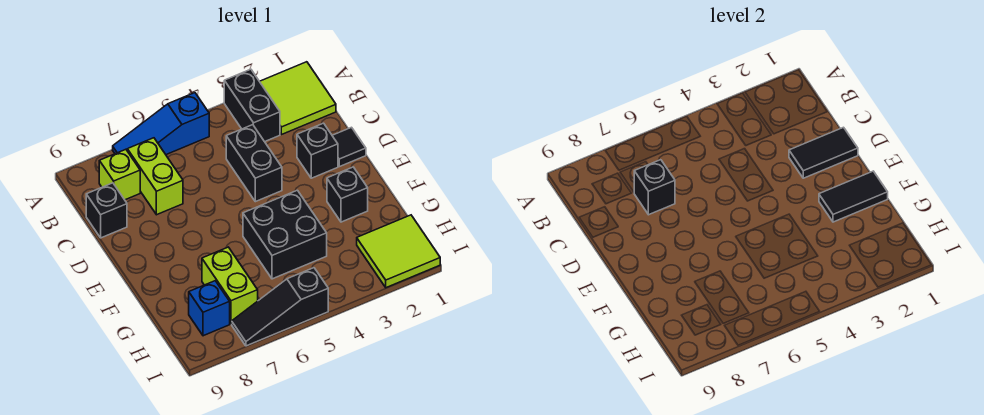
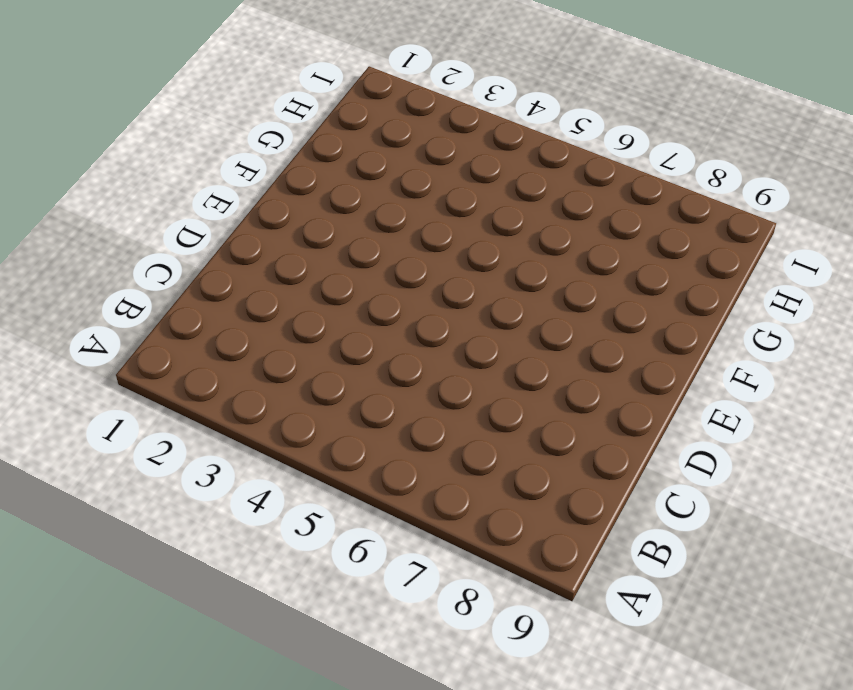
none -> lime 2x2 tile [260,62,336,135]
none -> black 1x2 brick [224,69,280,142]
none -> blue 1x3 slope [113,93,209,155]

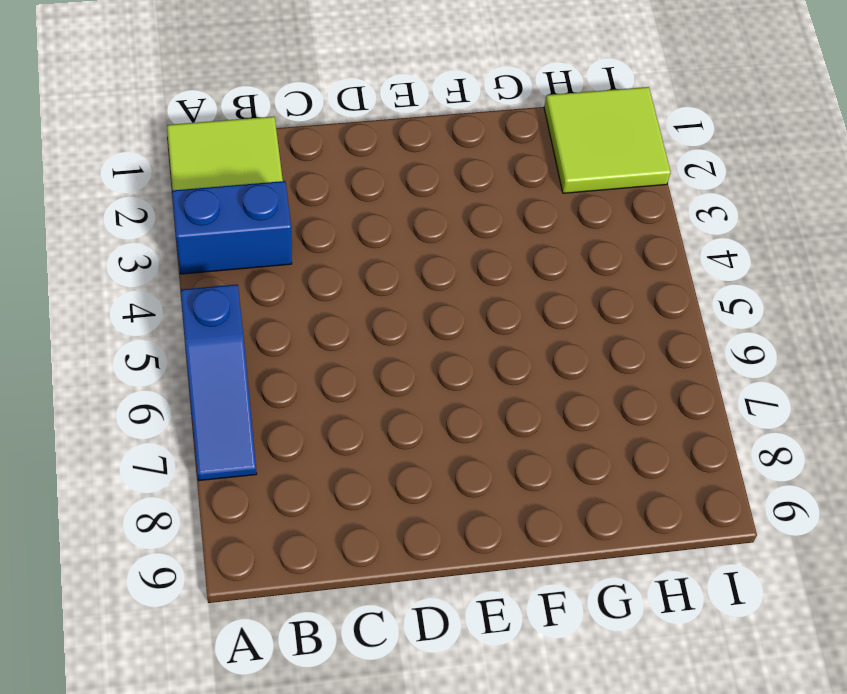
blue 1x2 brick [172,181,292,274] -> black 1x2 brick [224,69,280,142]
none -> lime 1x2 brick [127,138,183,215]
none -> lime 1x1 brick [99,149,140,200]
none -> black 1x2 brick [226,125,282,202]

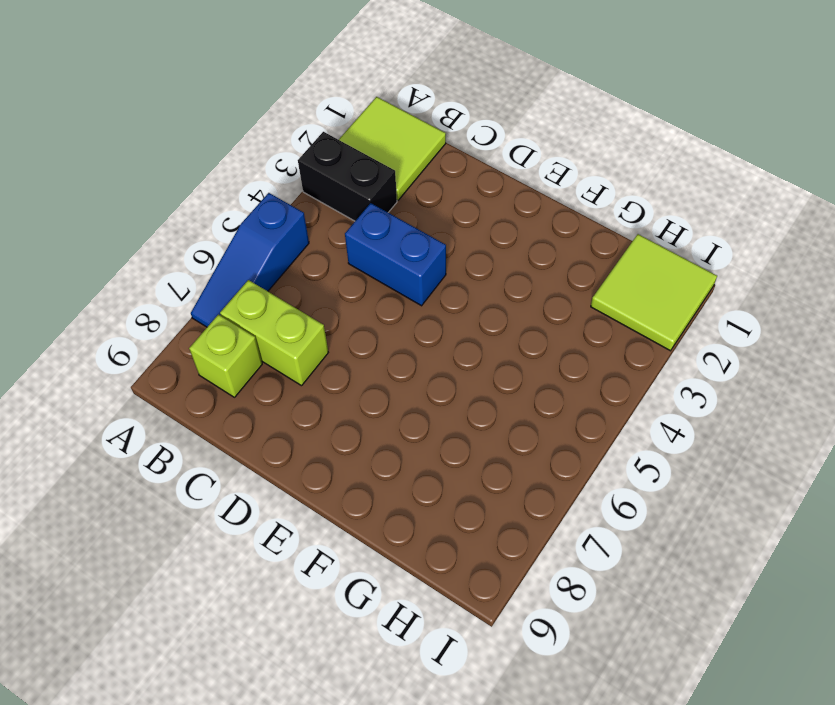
blue 1x2 brick [345,203,446,306] -> black 1x2 brick [226,125,282,202]
none -> black 1x1 brick [86,183,127,238]
none -> black 1x1 tile [332,127,366,167]
none -> black 1x1 brick [297,123,338,178]

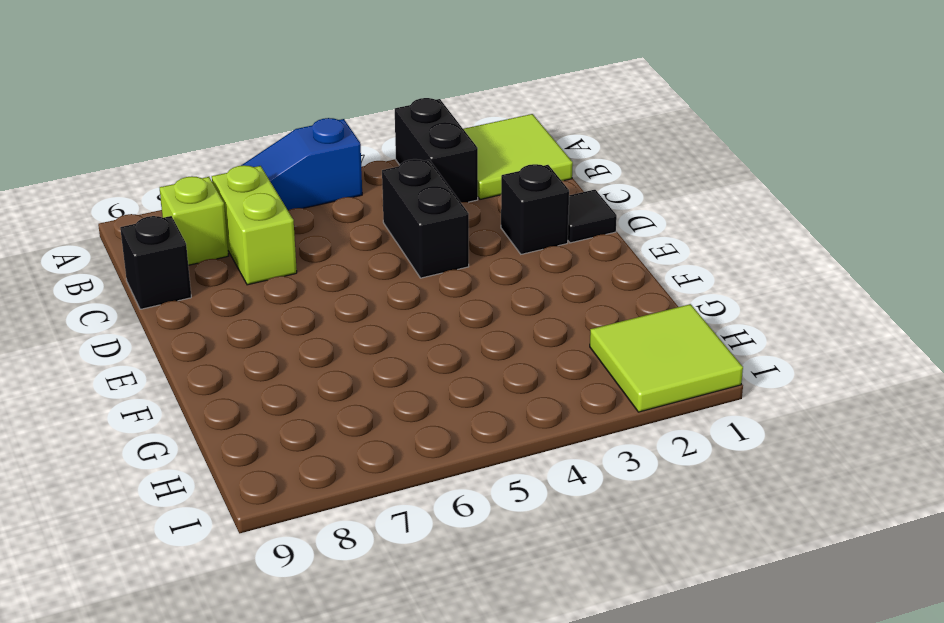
none -> black 1x1 brick [327,167,368,222]
none -> black 2x2 brick [243,190,327,279]
none -> lime 1x2 brick [202,247,258,324]

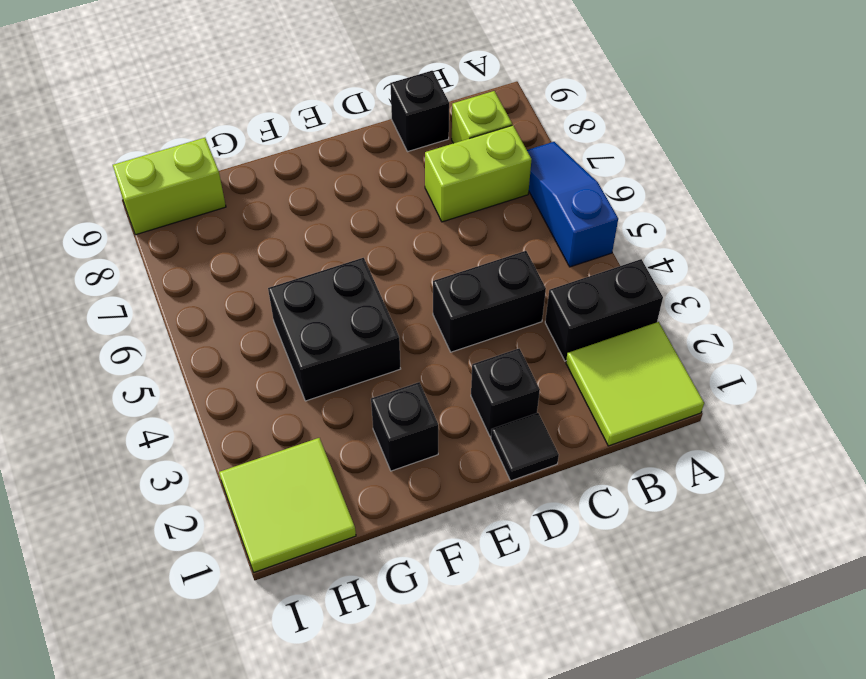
lime 1x2 brick [113,138,226,235] -> lime 1x2 brick moved to [202,247,258,324]
none -> blue 1x1 brick [189,281,230,336]
none -> black 1x3 slope [232,268,328,346]
none -> black 1x1 brick [634,160,675,215]

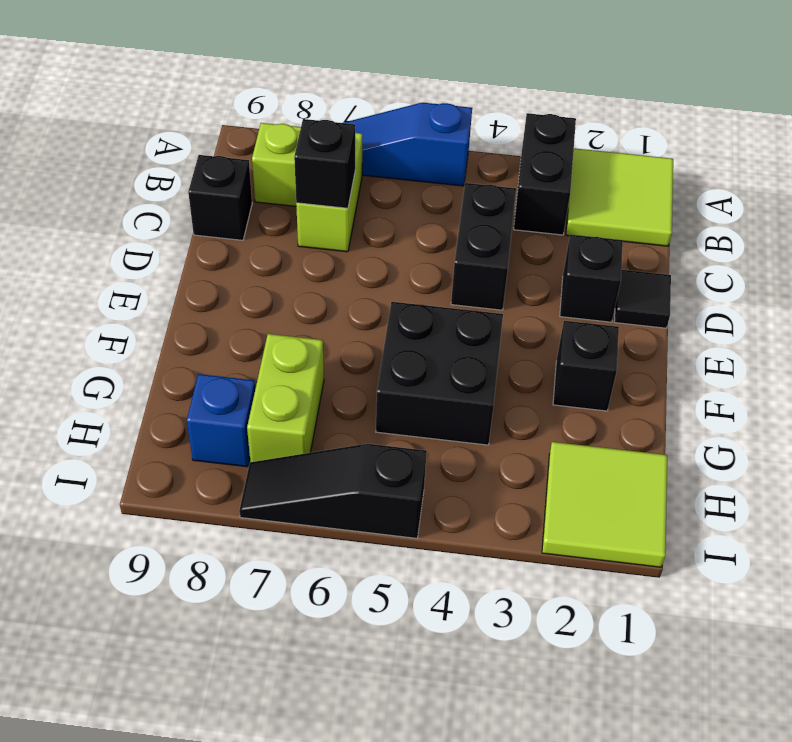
none -> black 1x2 tile [789,127,858,178]
none -> black 1x2 tile [819,171,888,222]

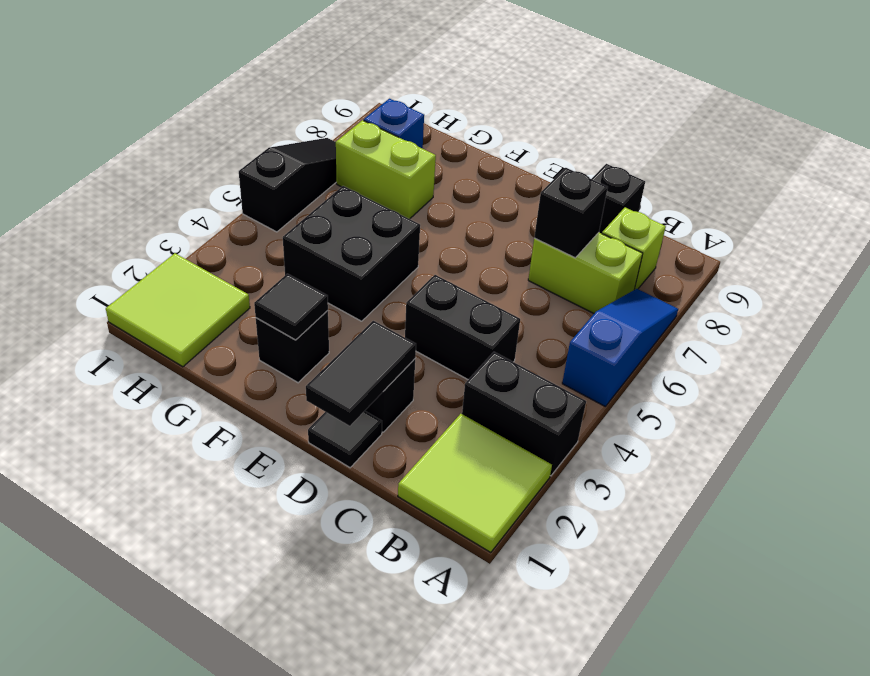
black 1x1 tile [254,274,328,340] -> black 1x2 tile [819,171,888,222]

